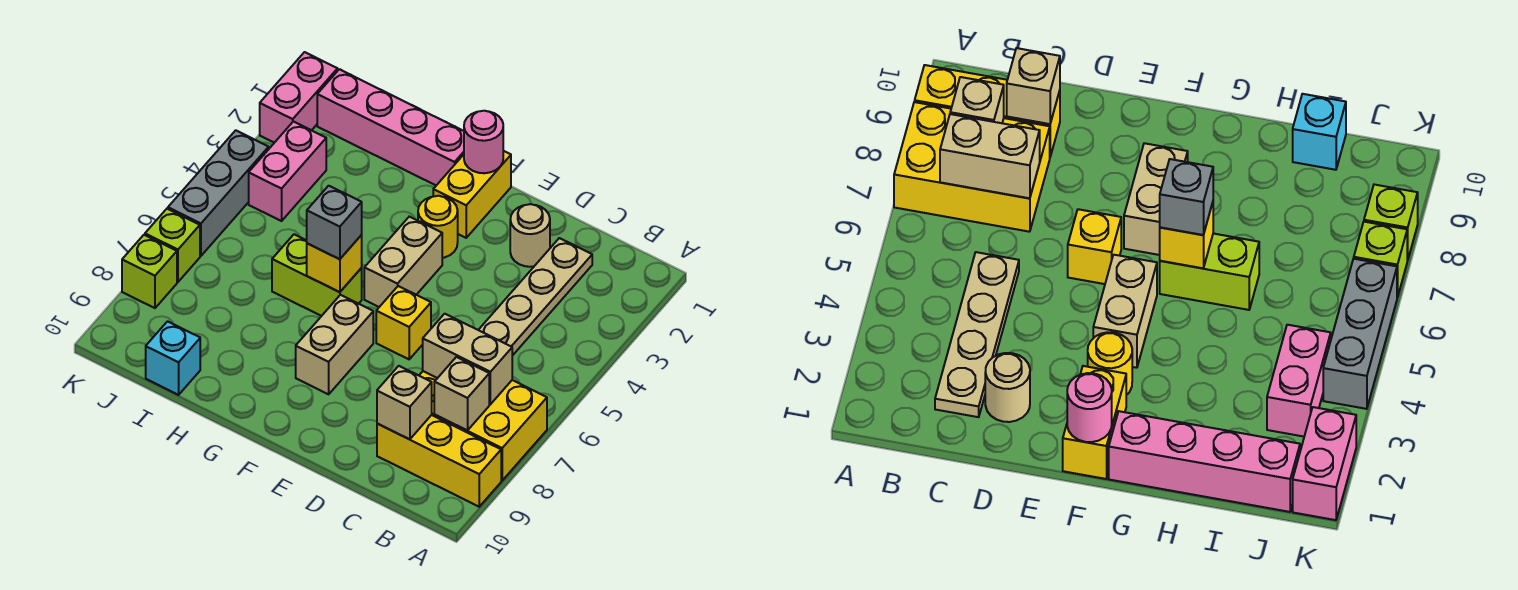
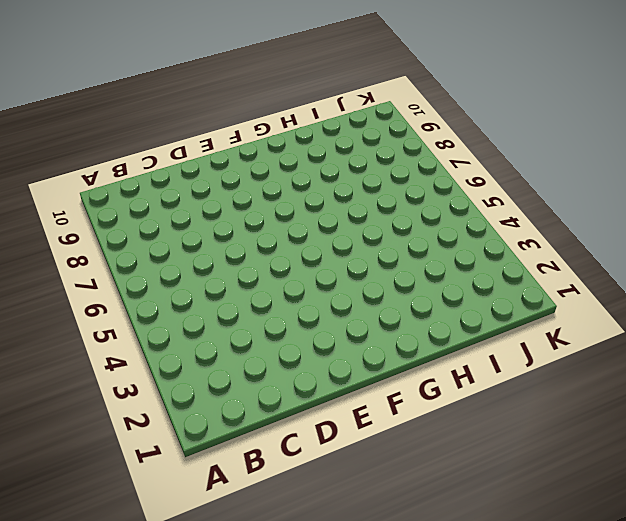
none -> yellow 2x3 brick [419,371,547,480]
none -> yellow 1x3 brick [377,415,501,507]
none -> tan 1x4 plate [479,238,592,356]

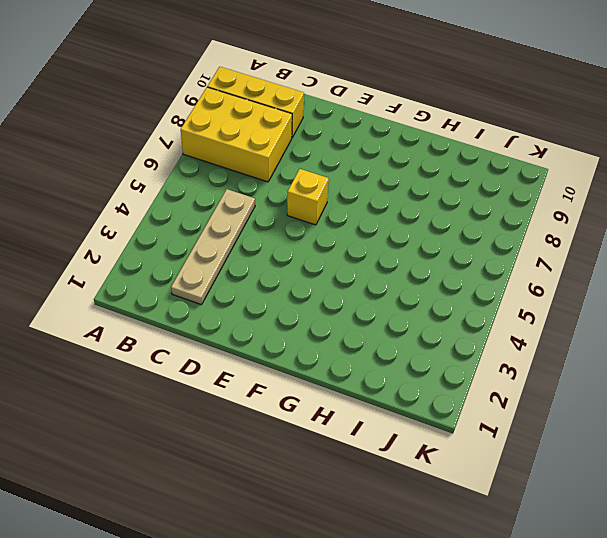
none -> tan 1x1 round brick [510,204,550,267]
none -> yellow 1x2 brick [433,151,511,238]
none -> yellow 1x1 round brick [418,196,458,258]

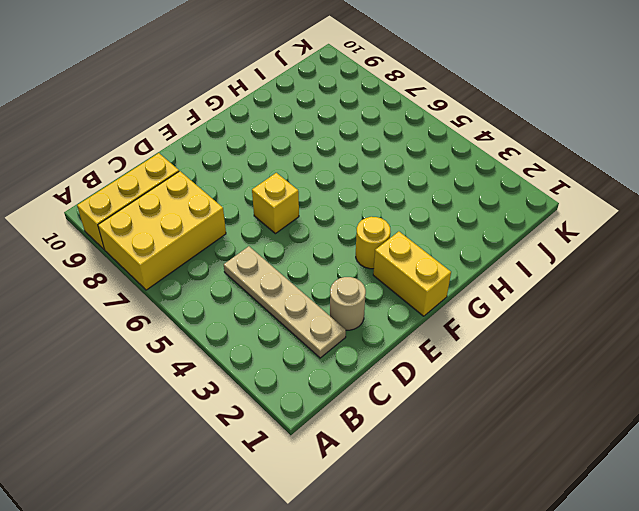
none -> tan 1x2 brick [364,217,442,307]
none -> tan 1x2 brick [296,295,373,394]
none -> pink 1x4 brick [317,69,464,185]

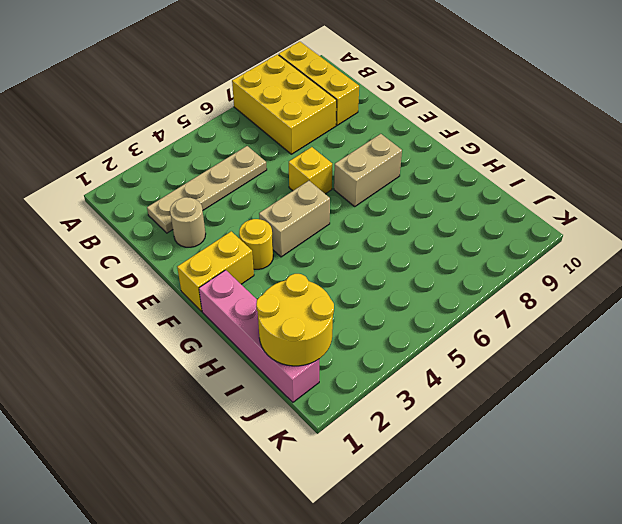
yellow 2x2 round brick [256,274,334,366] -> none
none -> lime 1x2 brick [272,234,362,316]
none -> cyan 1x1 brick [146,321,200,395]
none -> pink 1x2 brick [249,122,326,221]

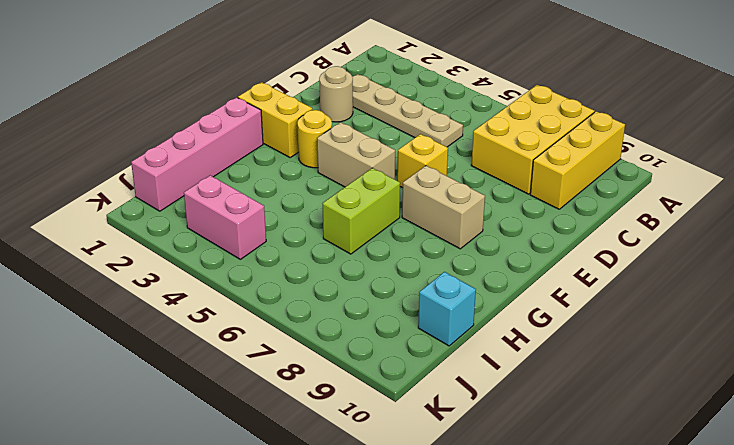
none -> pink 1x2 brick [260,52,338,143]
none -> grey 1x3 brick [168,130,269,256]
none -> lime 1x1 brick [145,209,200,282]

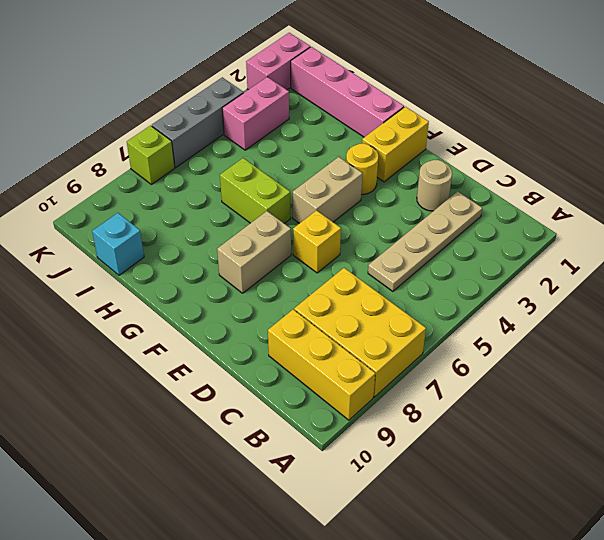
none -> lime 1x1 brick [122,235,177,308]
none -> tan 1x2 brick [423,314,512,404]
none -> tan 1x1 brick [434,357,489,430]

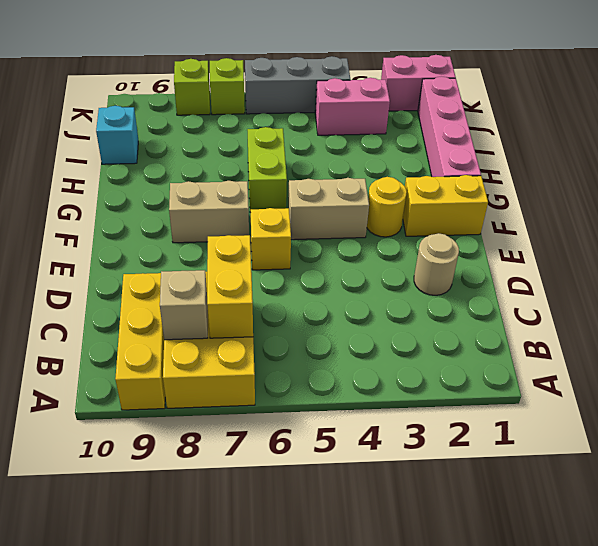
yellow 1x2 brick [207,235,253,338] -> tan 1x2 brick [423,314,512,404]
none -> tan 1x4 plate [479,238,592,356]
none -> tan 1x1 brick [377,366,432,439]
none -> pink 1x1 round brick [464,111,503,173]

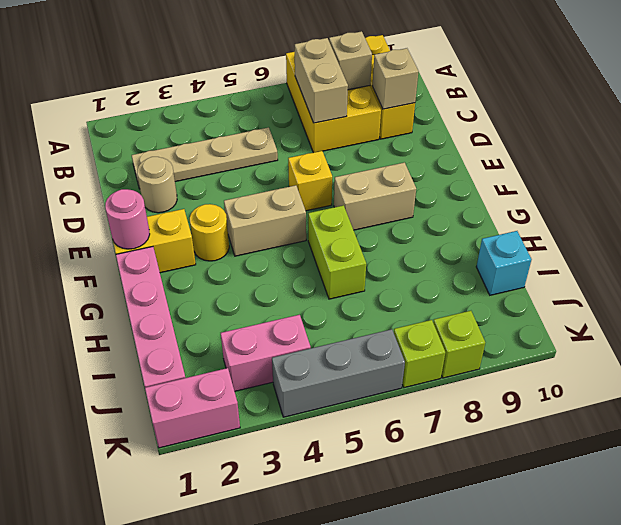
none -> yellow 1x1 brick [307,235,362,292]
none -> grey 1x1 brick [307,186,362,259]

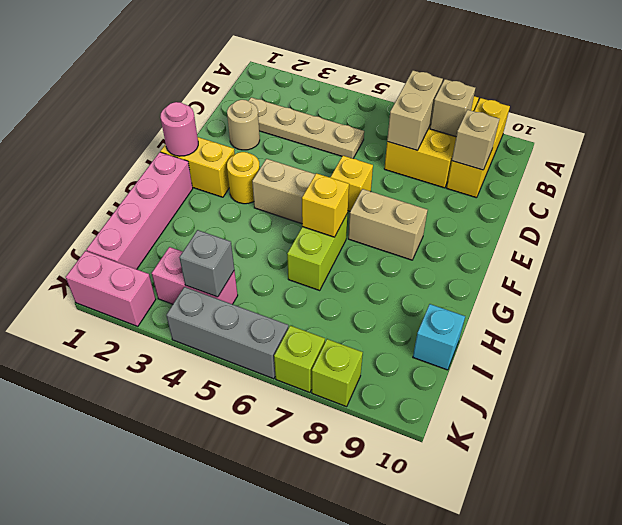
grey 1x1 brick [179,230,234,297] -> grey 1x1 brick moved to [307,186,362,259]

